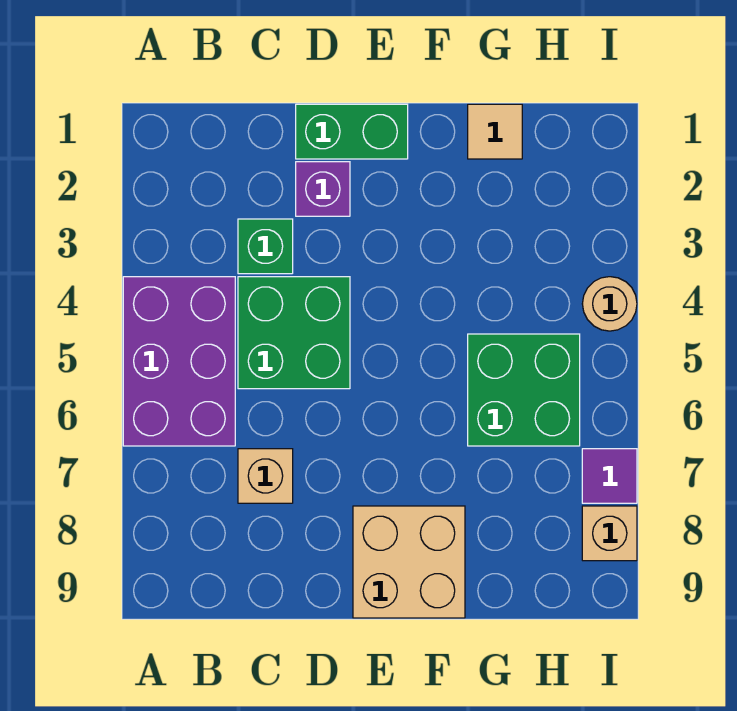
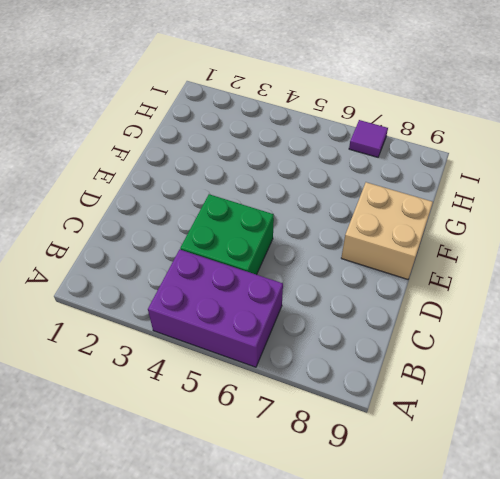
none -> green 1x1 brick [238,219,293,274]
none -> tan 1x1 brick [238,449,293,503]
none -> green 1x2 brick [296,104,408,159]

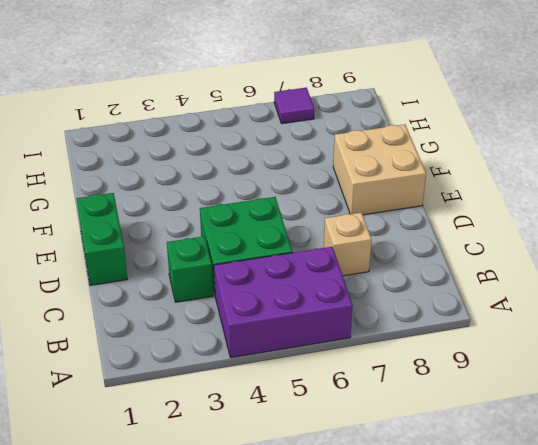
none -> purple 1x1 brick [296,162,350,216]
none -> tan 1x1 tile [468,104,522,159]
none -> green 2x2 brick [468,334,580,446]

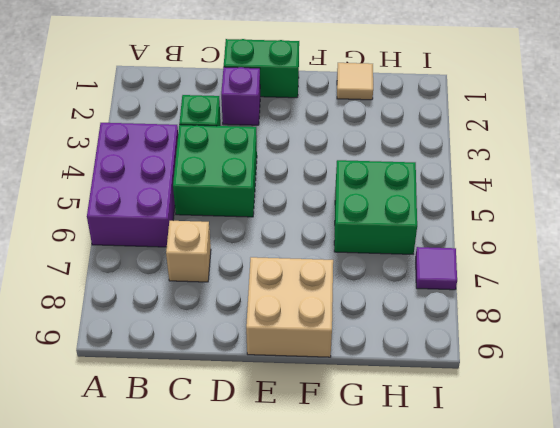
none -> tan 1x1 round brick [582,277,637,331]
none -> tan 1x1 brick [582,506,637,561]

